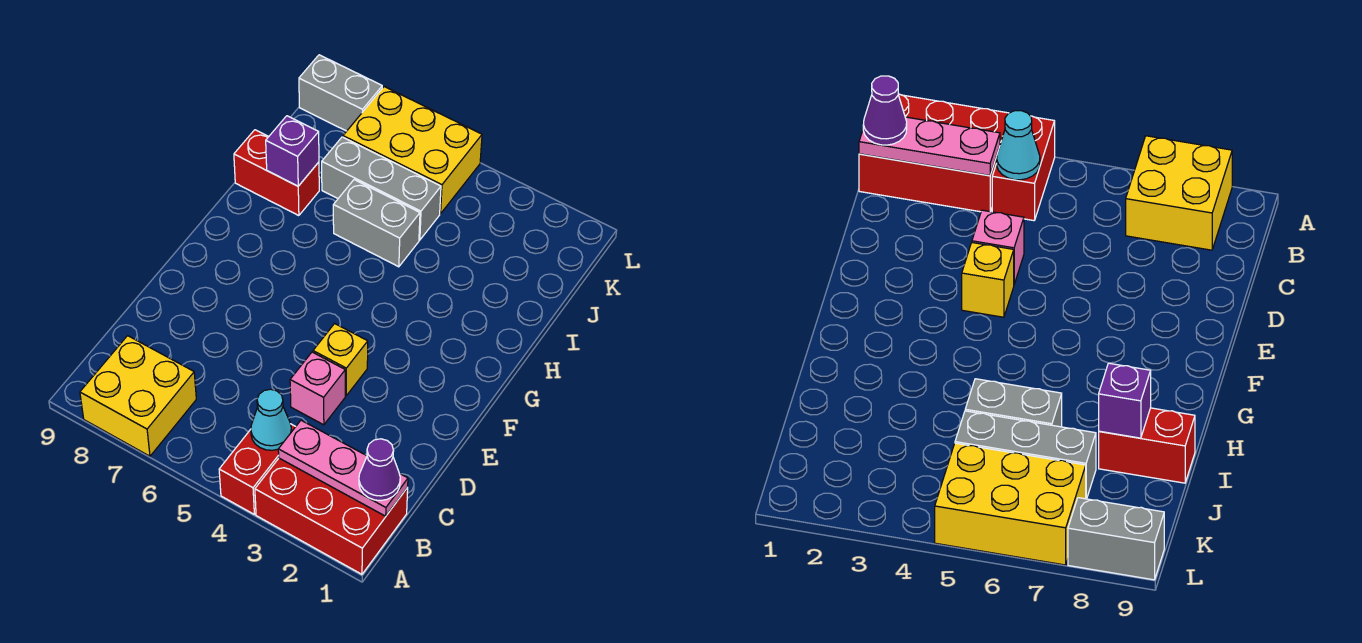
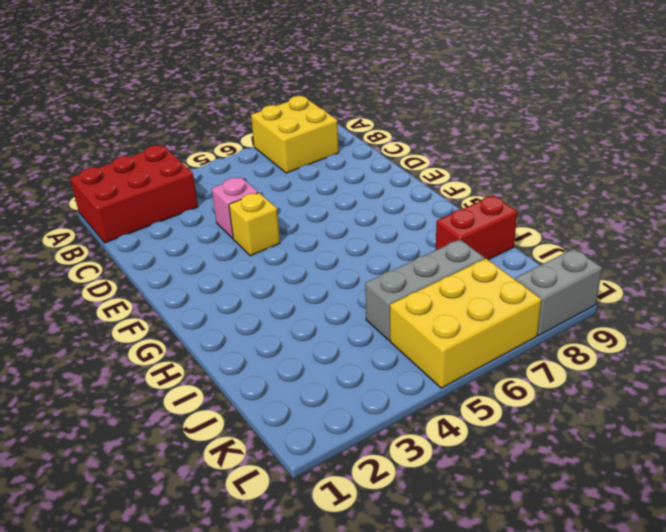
none -> red 1x2 brick [219,424,296,514]
none -> grey 1x2 brick [333,180,420,267]
none -> pink 1x3 plate [278,420,408,516]

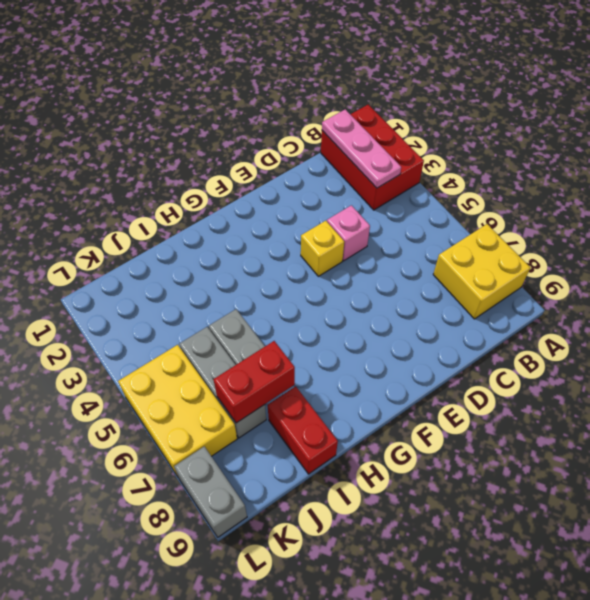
red 1x2 brick [213,341,295,423] -> red 1x2 brick moved to [219,424,296,514]
none -> cyan 1x1 cone [251,389,292,450]
none -> purple 1x1 brick [266,116,319,186]
none -> purple 1x1 cone [359,439,400,501]

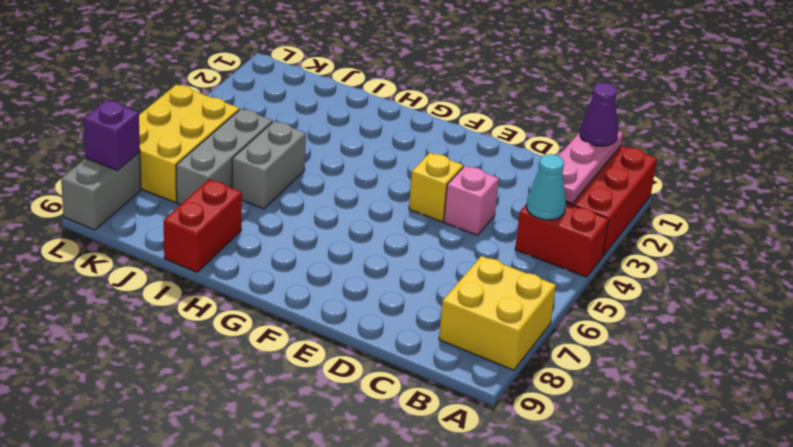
purple 1x1 brick [84,100,140,170] -> purple 1x1 brick moved to [266,116,319,186]

